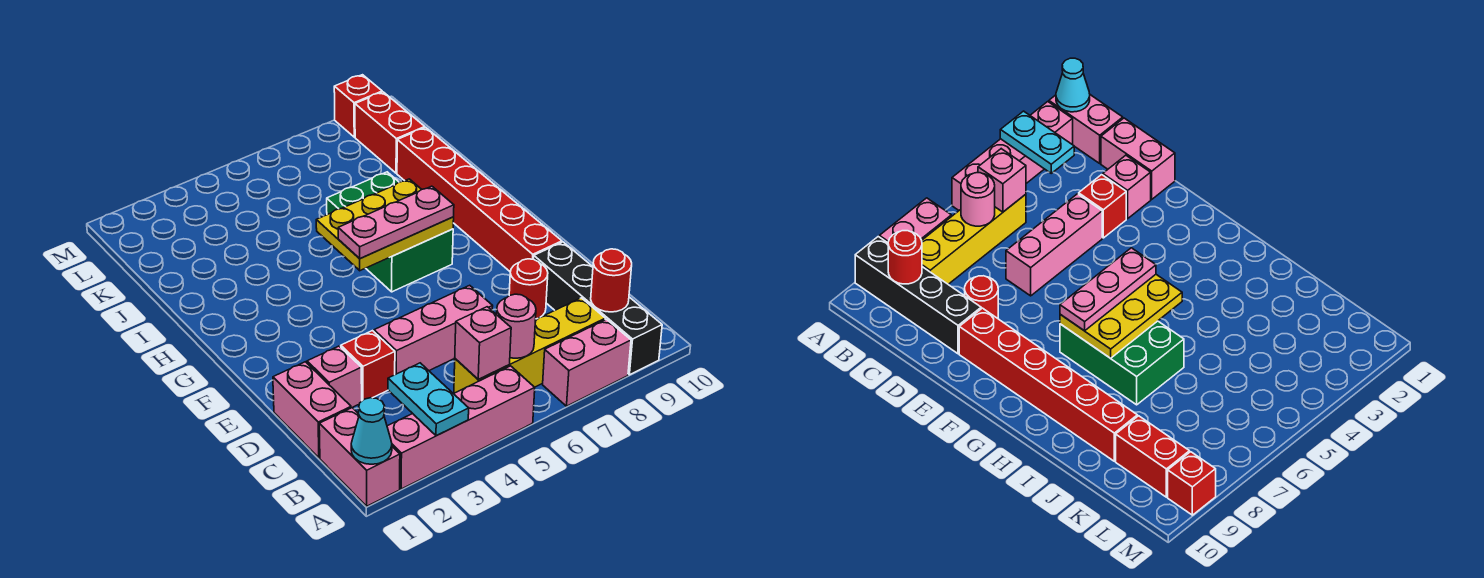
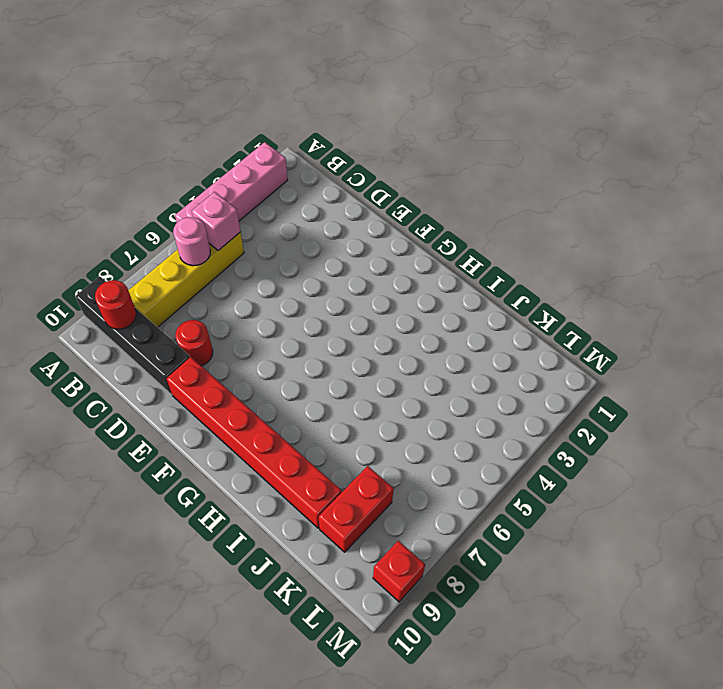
red 1x2 brick [319,466,394,552] -> red 1x2 brick turned to [355,92,425,173]
none -> pink 1x2 brick [319,408,400,506]
none -> pink 1x2 brick [543,319,631,406]
none -> pink 1x2 brick [273,362,351,458]

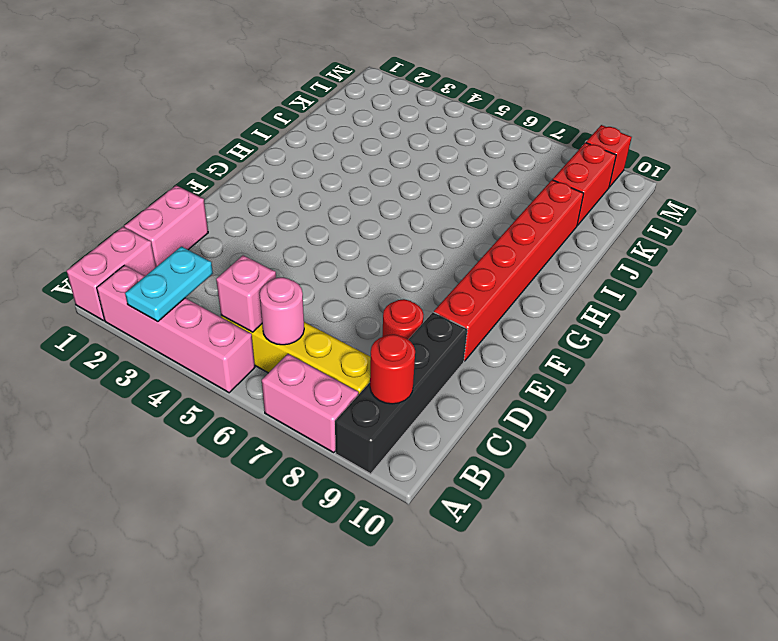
none -> pink 1x1 brick [307,346,362,408]
none -> red 1x1 brick [341,331,395,401]
none -> pink 1x3 brick [374,285,493,375]

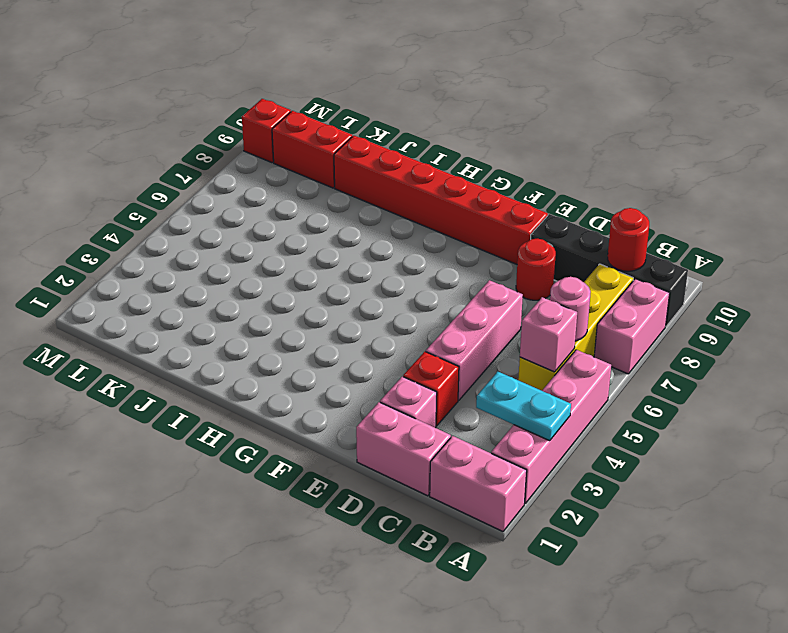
none -> green 2x3 brick [327,172,453,292]
none -> cyan 1x1 cone [351,398,392,464]
none -> yellow 2x3 plate [316,179,454,271]

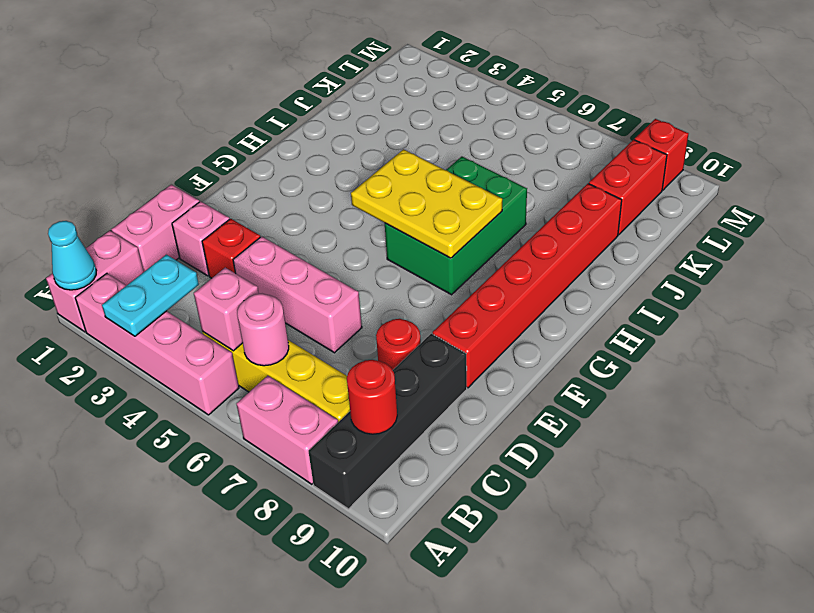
none -> pink 1x3 plate [338,186,454,259]

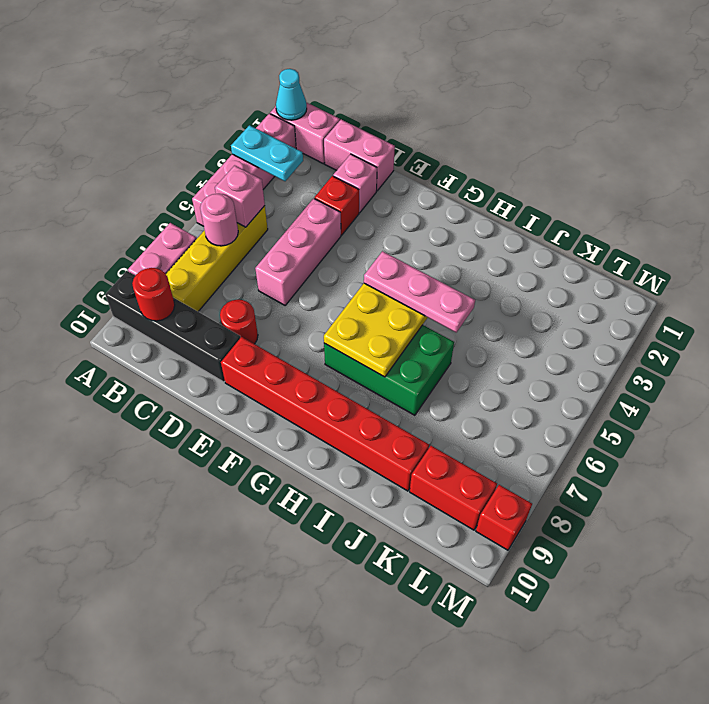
pink 1x3 plate [364,251,475,332] -> pink 1x3 plate turned to [338,186,454,259]

